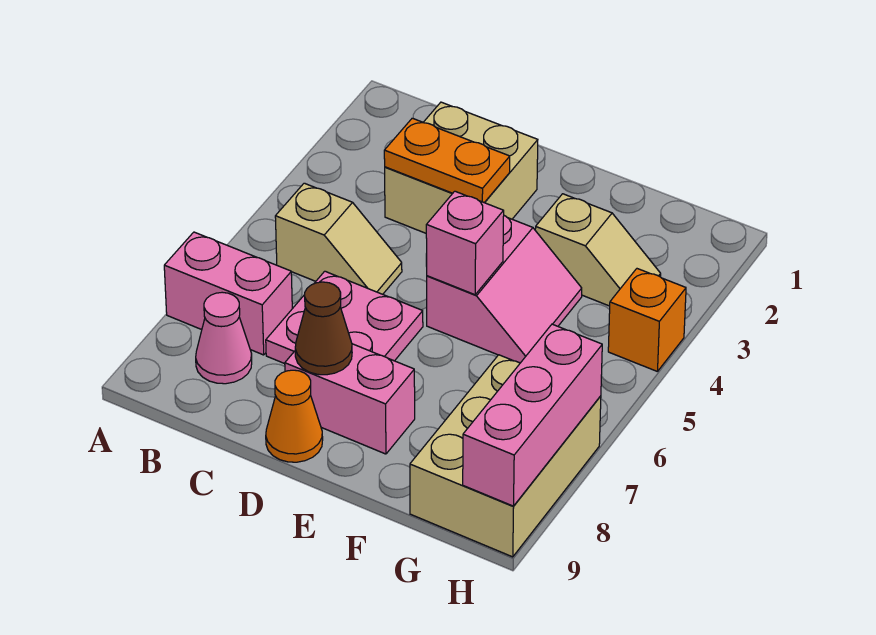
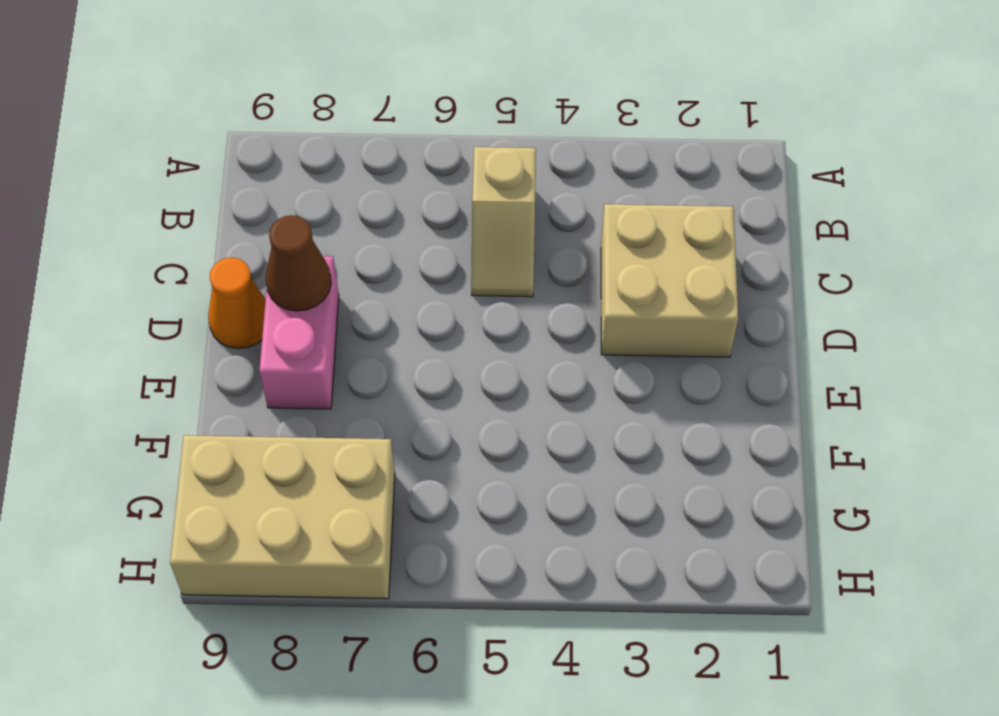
none -> pink 1x2 brick [164,232,292,355]
none -> pink 1x1 cone [196,292,252,384]
none -> pink 2x2 plate [266,271,423,364]

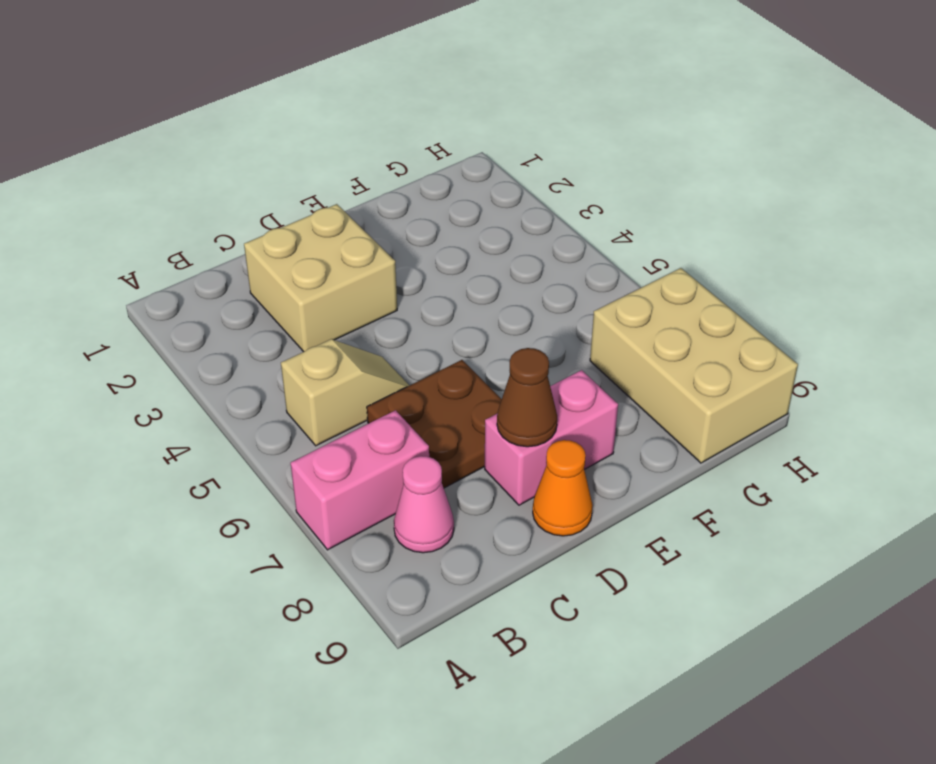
brown 2x2 plate [367,360,502,488] -> pink 2x2 plate [266,271,423,364]
none -> pink 2x2 slope [427,216,582,363]
none -> tan 1x2 slope [535,194,661,306]
none -> orange 1x1 brick [608,269,686,372]

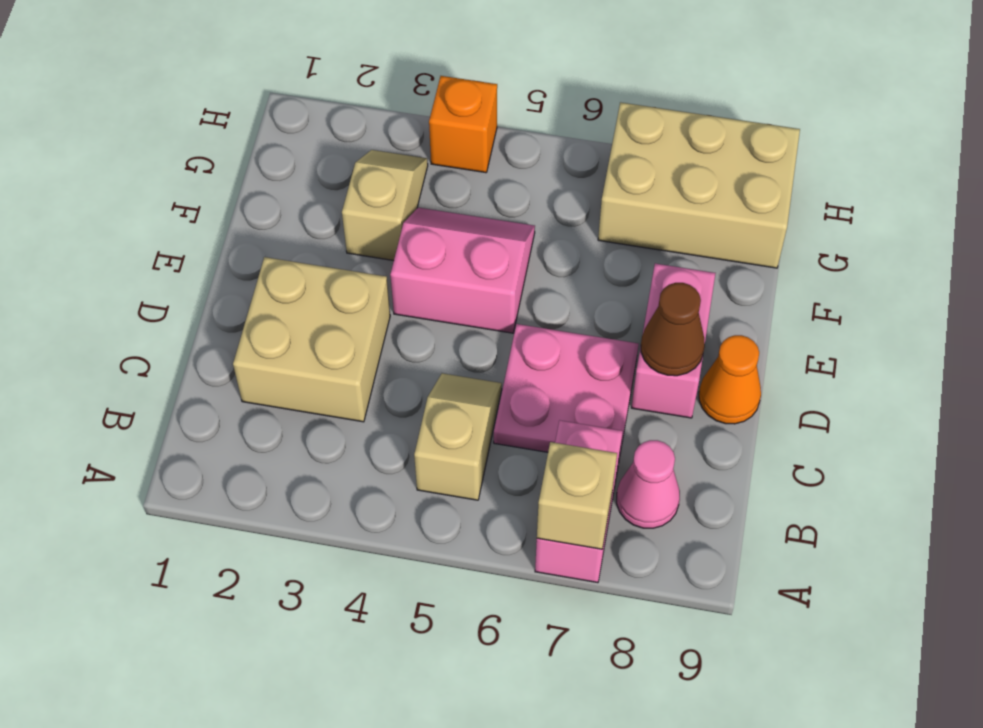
tan 1x1 brick [537,442,617,549] -> none
none -> orange 1x2 plate [384,118,510,203]
none -> pink 1x1 brick [426,191,504,295]
none -> pink 1x3 brick [463,324,602,506]

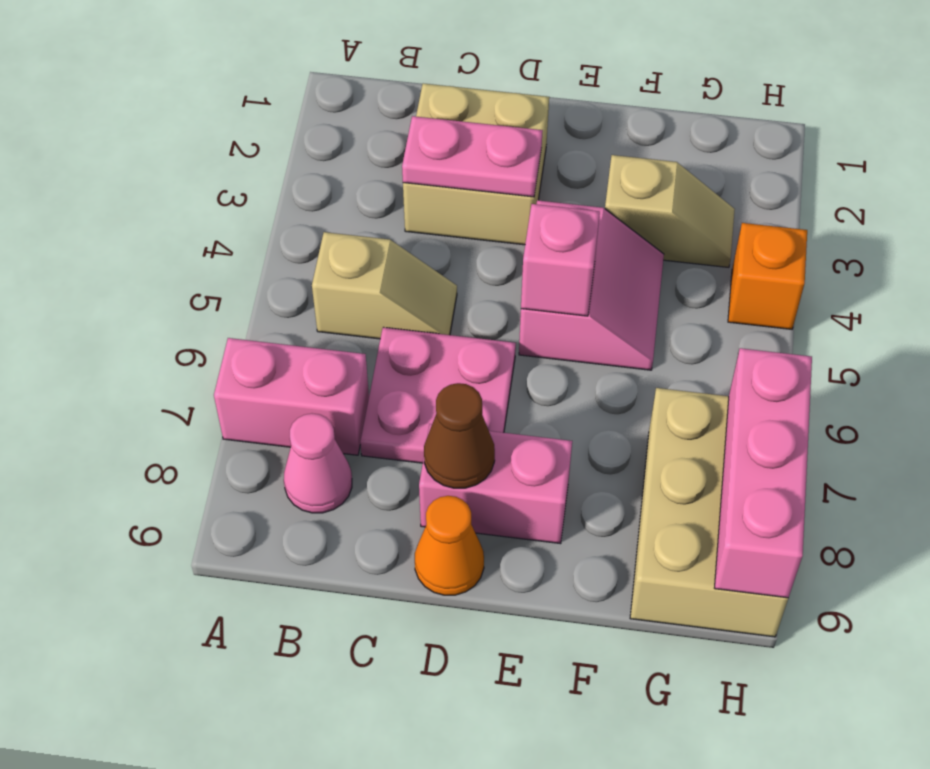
pink 1x2 plate [402,116,543,197] -> orange 1x2 plate [384,118,510,203]

